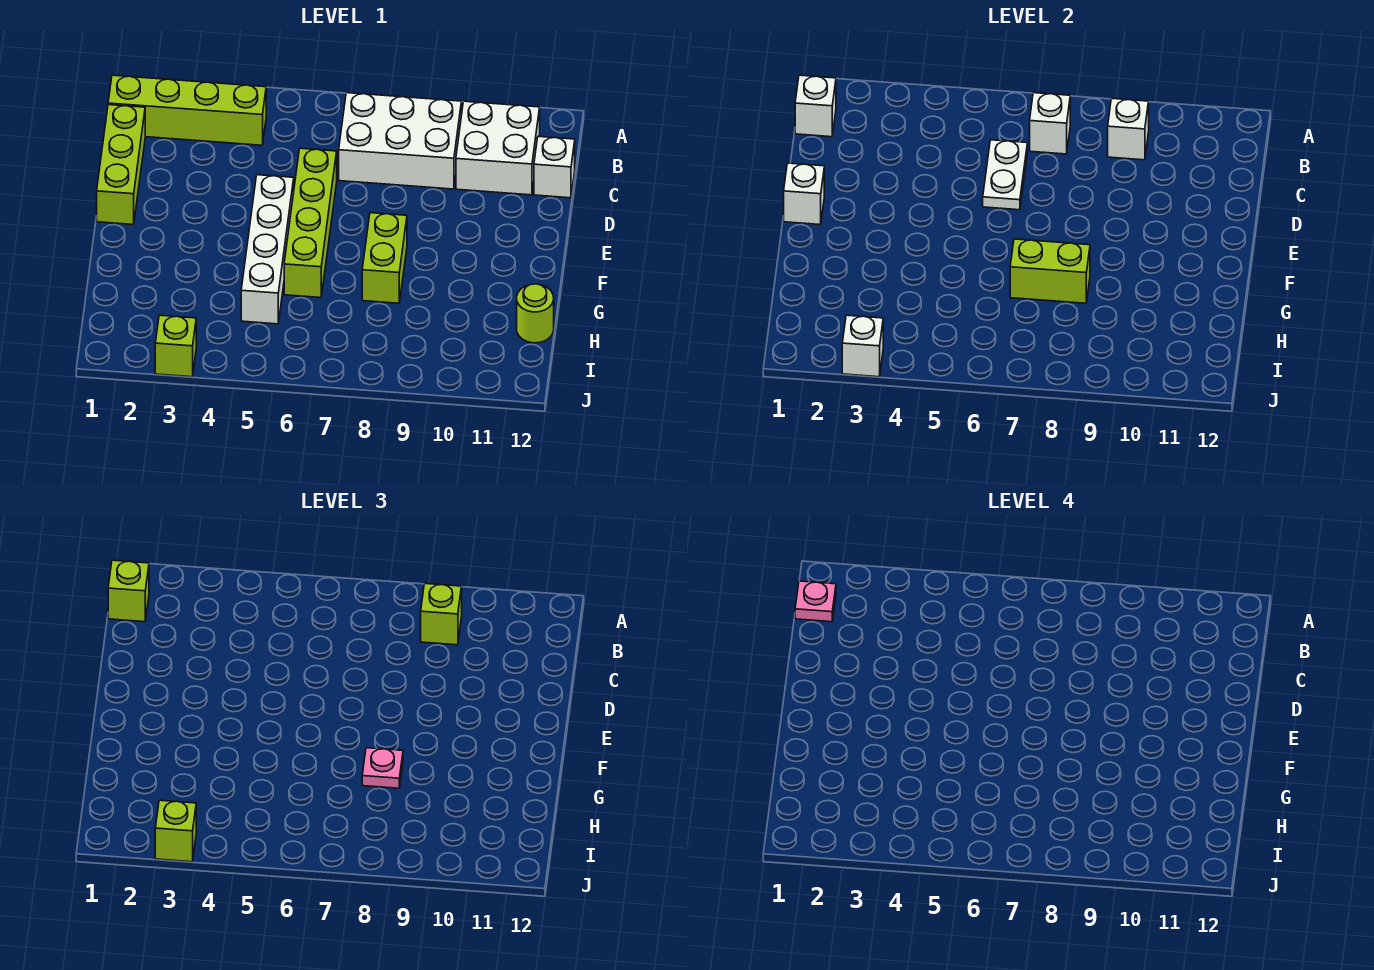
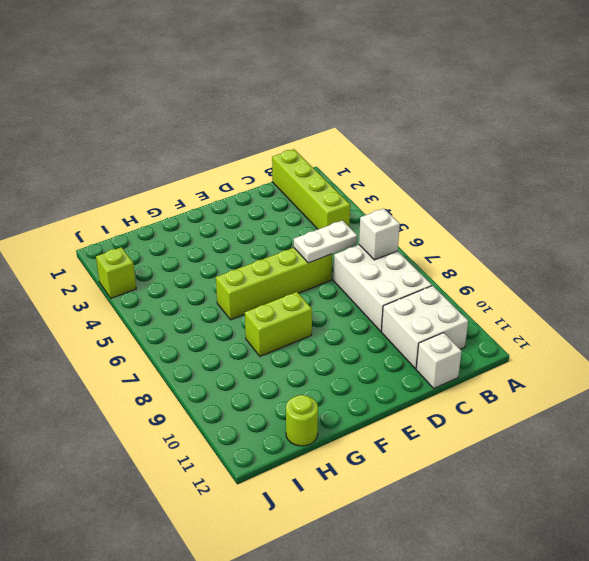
none -> lime 1x3 brick [97,105,145,225]
none -> white 1x4 brick [241,175,294,324]
none -> white 1x1 brick [795,75,836,137]

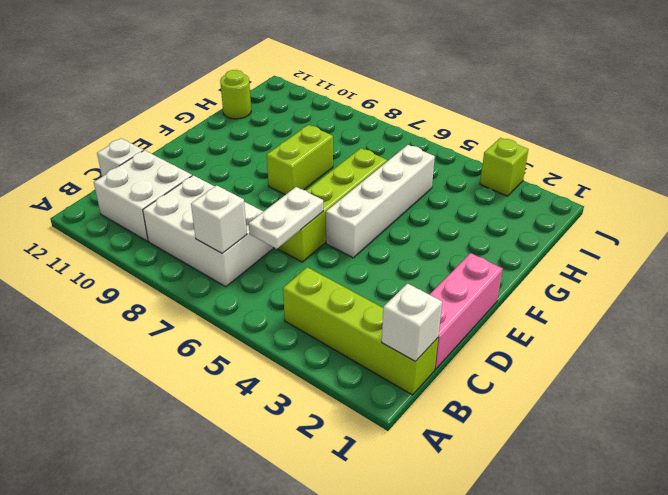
pink 1x3 brick [429,253,503,369] -> lime 1x3 brick [97,105,145,225]
none -> white 1x1 brick [1108,99,1149,160]
none -> white 1x1 brick [784,163,824,225]
none -> lime 1x2 brick [1010,239,1090,303]

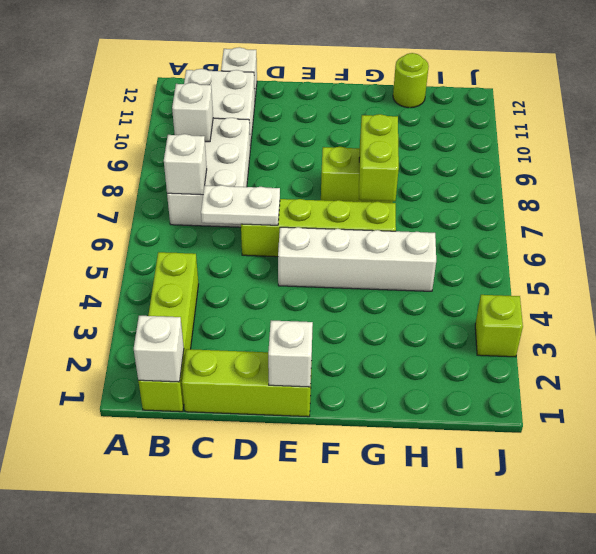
none -> white 1x1 brick [842,315,883,377]
none -> lime 1x1 brick [108,560,149,622]
none -> lime 1x1 brick [421,584,462,645]

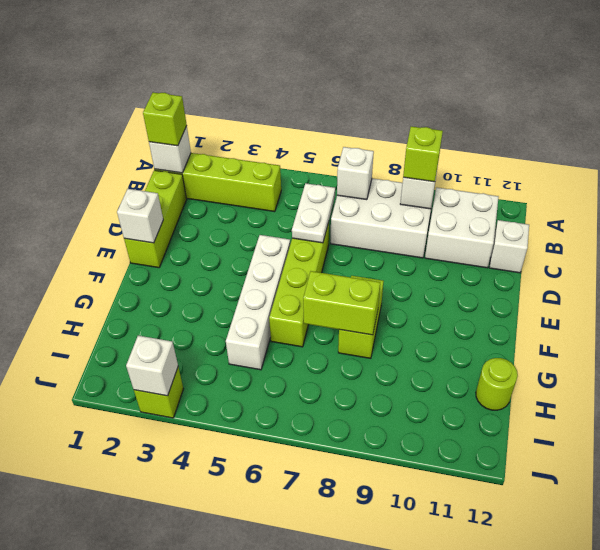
none -> pink 1x1 plate [362,748,403,788]
none -> lime 1x1 brick [155,800,196,862]
none -> pink 1x1 plate [795,581,836,622]

